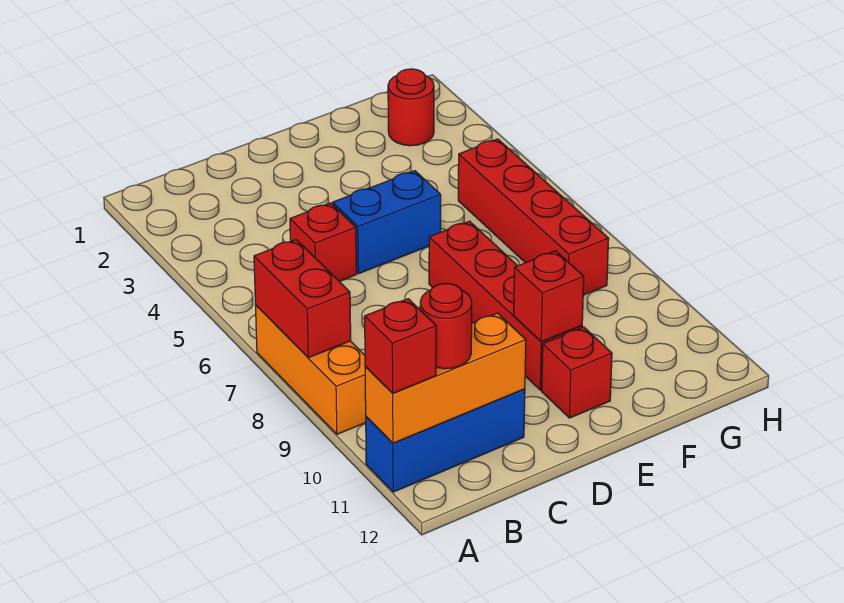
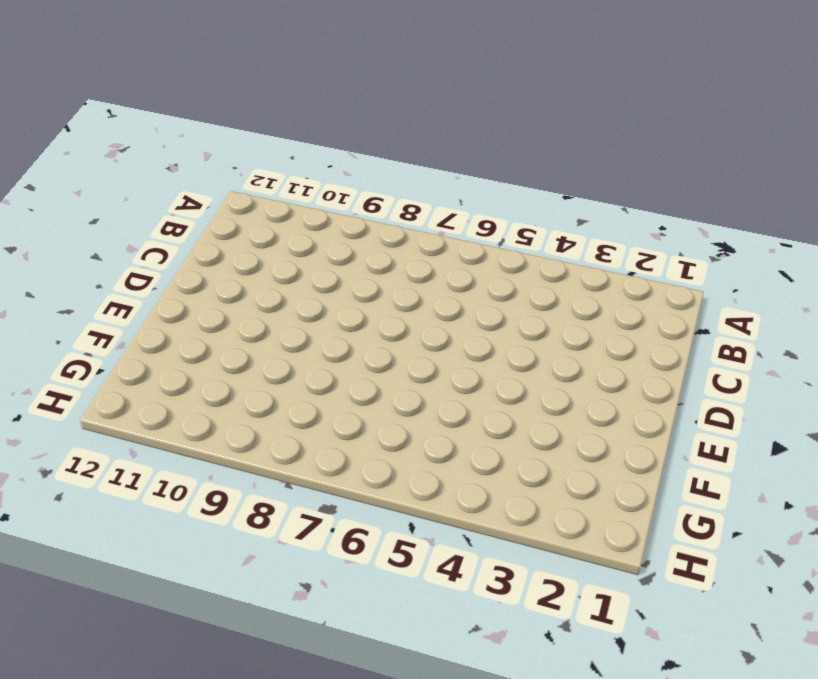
none -> orange 1x3 brick [255,305,366,434]
none -> blue 1x3 brick [366,389,525,492]
none -> red 1x1 brick [290,203,357,281]

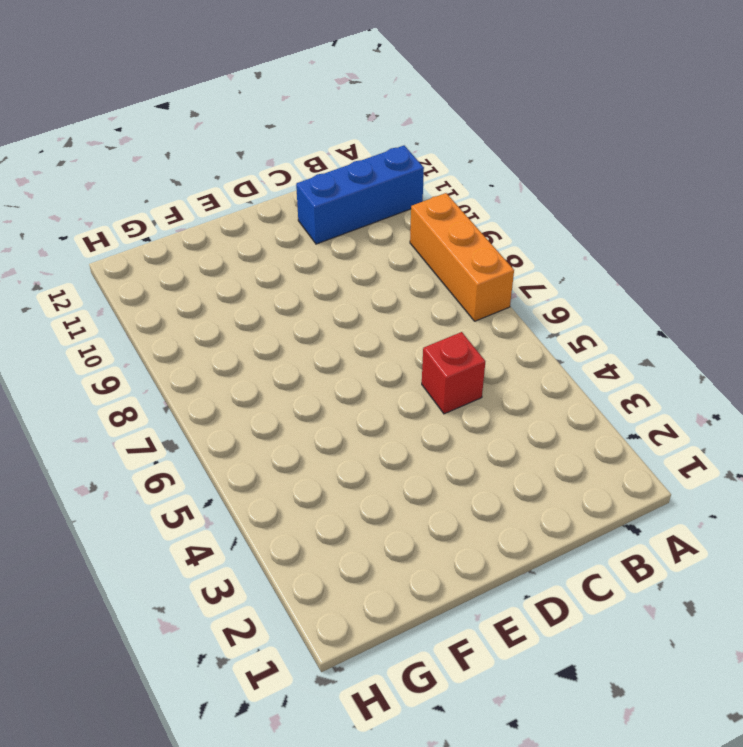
none -> blue 1x2 brick [333,171,441,273]
none -> red 1x4 brick [429,221,582,390]
none -> red 1x1 brick [542,327,612,418]

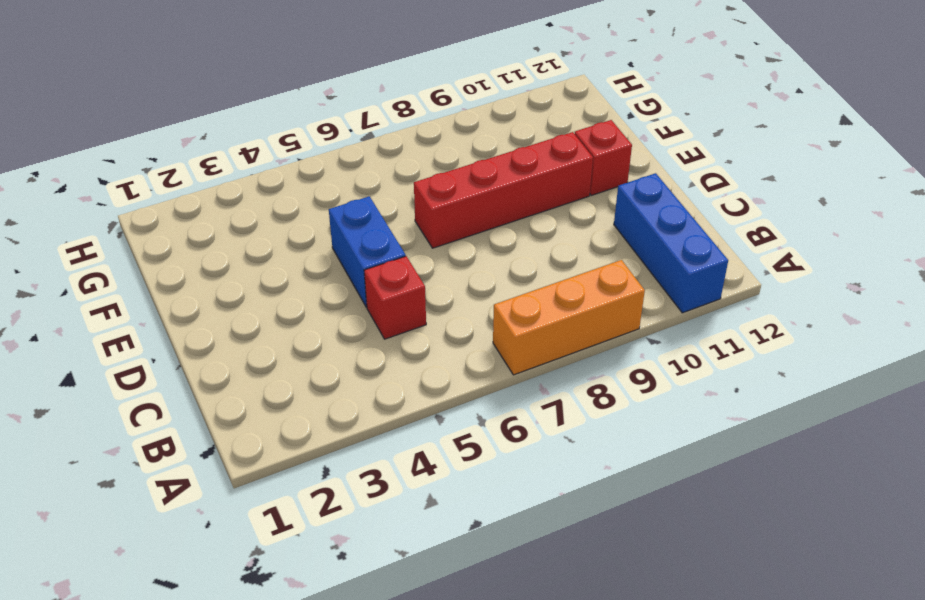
none -> red 1x1 round brick [388,69,434,146]
none -> red 1x4 brick [458,139,609,295]
none -> red 1x2 brick [254,240,351,358]

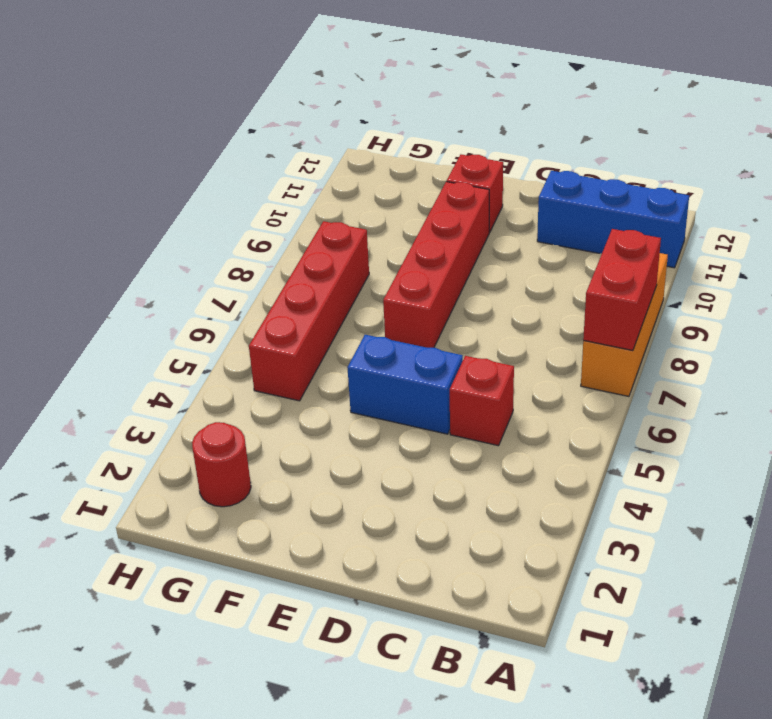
none -> orange 1x3 brick [365,313,526,443]
none -> red 1x1 brick [514,251,584,342]
none -> red 1x1 brick [365,299,436,393]

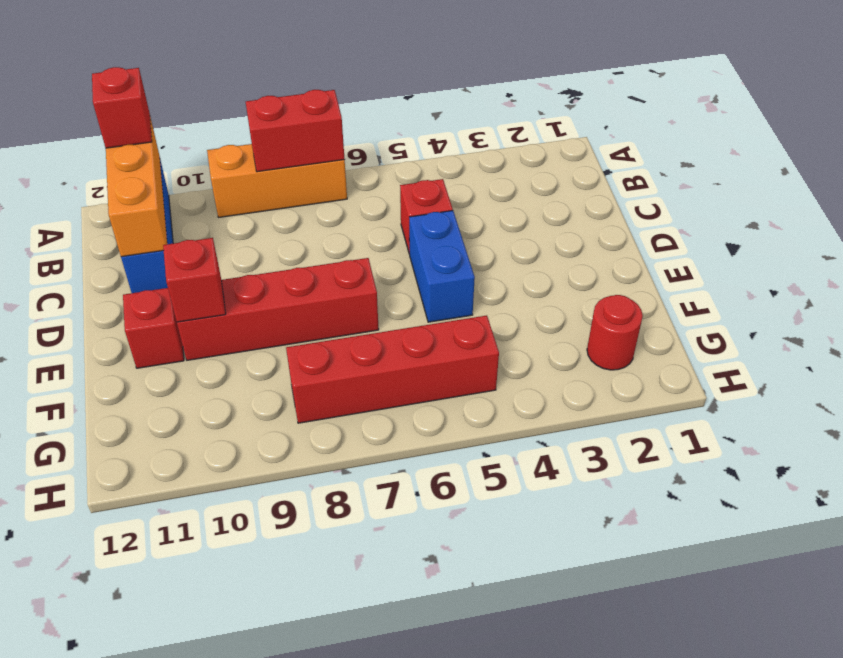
none -> red 1x1 round brick [420,283,472,369]

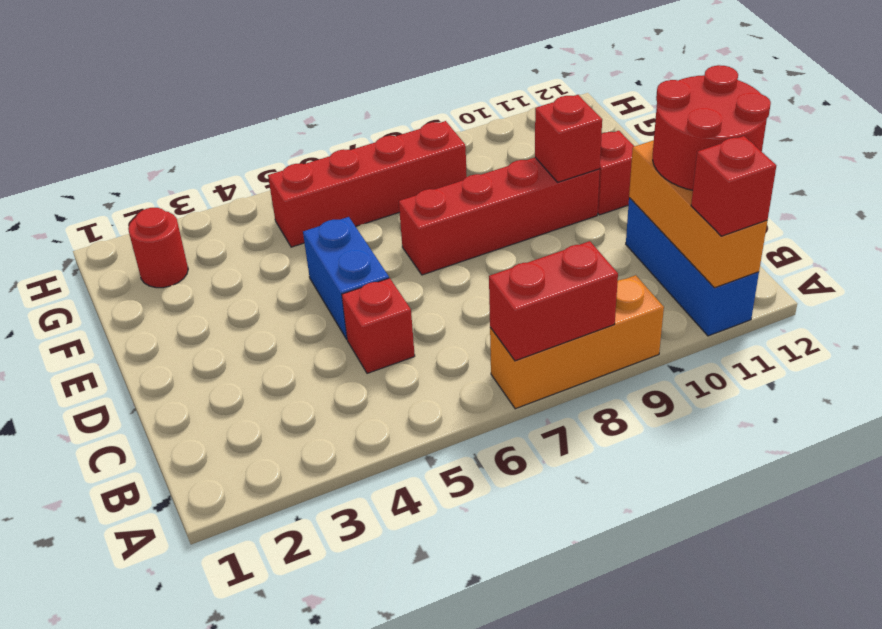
red 2x2 round brick [653,65,771,190] -> red 1x1 round brick [420,283,472,369]

